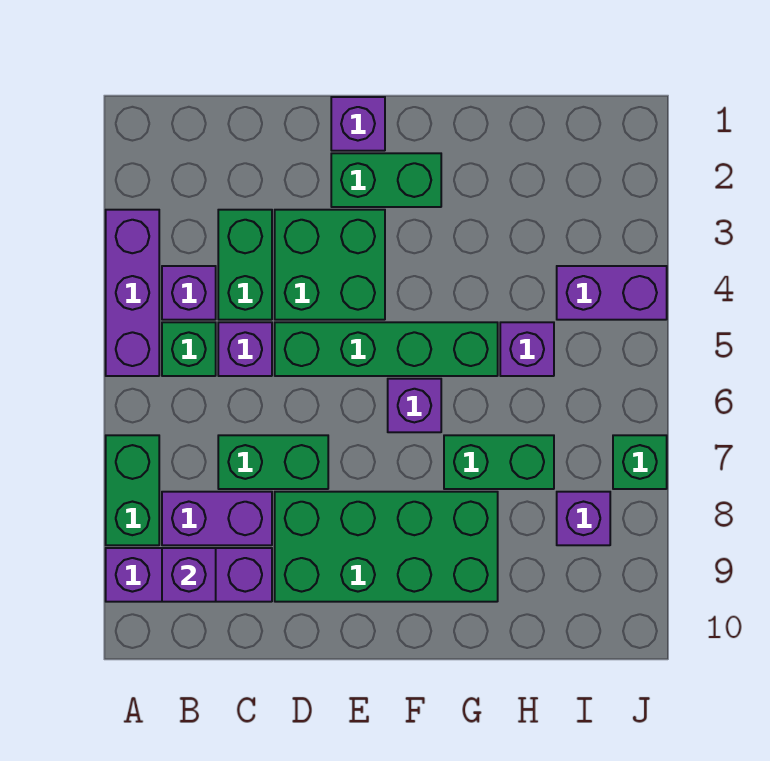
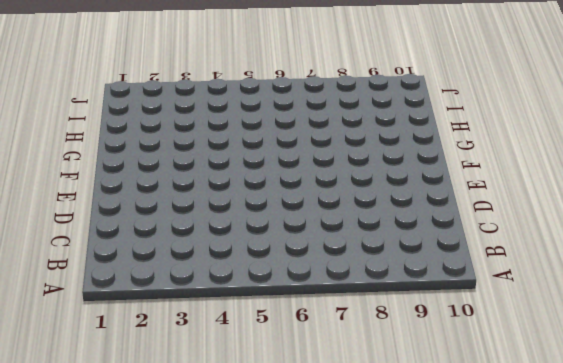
none -> purple 1x3 brick [106,210,159,376]
none -> green 1x2 brick [106,435,159,545]
none -> purple 1x3 brick [106,548,272,602]

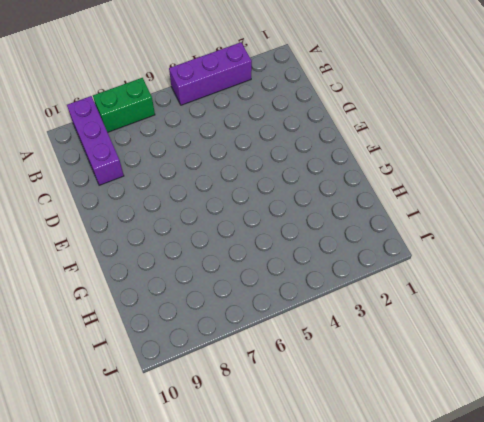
none -> purple 1x1 brick [162,266,216,320]
none -> green 1x1 brick [162,322,216,376]
none -> purple 1x2 brick [162,492,272,545]

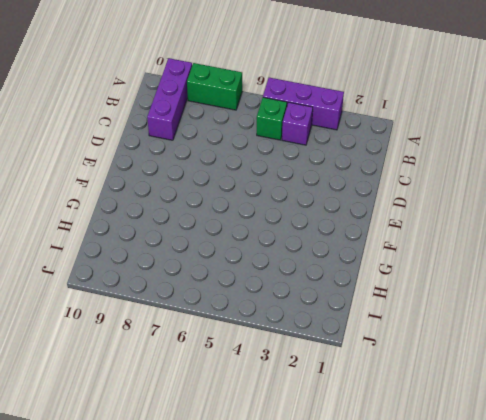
none -> purple 1x2 brick [162,492,272,545]
none -> green 1x2 brick [218,210,272,320]
none -> purple 1x1 brick [218,322,272,376]

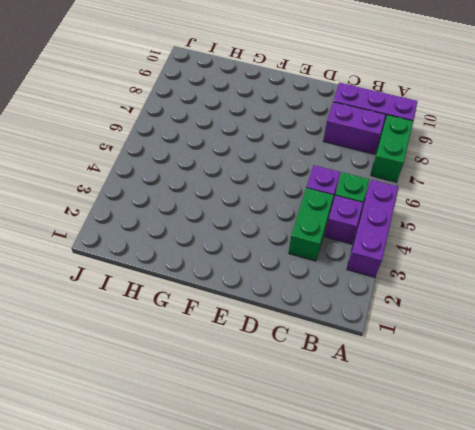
none -> green 1x2 brick [218,435,328,489]
none -> green 2x2 brick [275,210,385,320]
none -> green 1x4 brick [275,322,498,376]

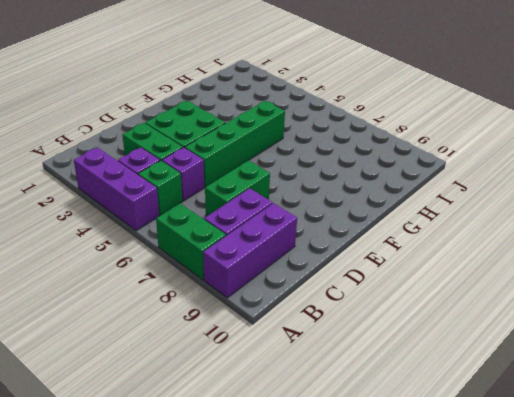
none -> green 2x4 brick [275,492,498,602]
none -> purple 1x1 brick [331,97,385,151]
none -> green 1x2 brick [331,153,441,207]

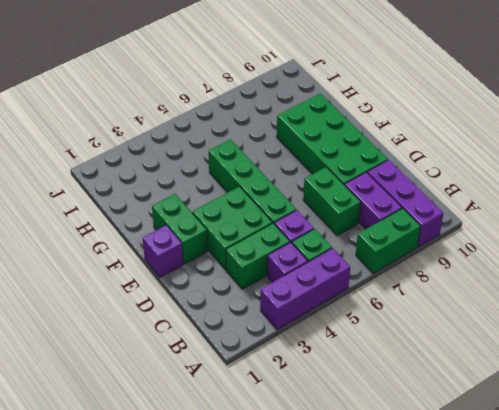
none -> purple 1x1 brick [388,379,441,432]
none -> green 1x2 brick [444,435,554,489]
none -> purple 1x1 brick [500,322,554,376]

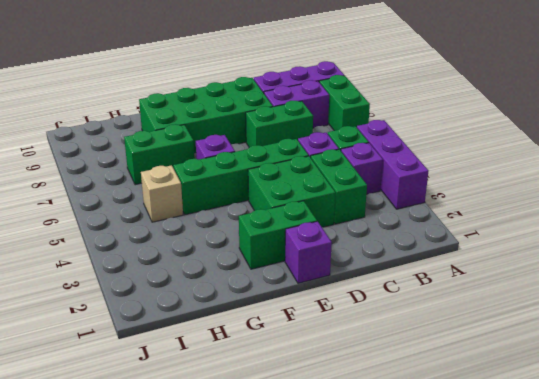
tan 1x1 brick [141,165,183,222] -> purple 1x1 brick [500,322,554,376]
none -> purple 1x2 brick [557,266,667,320]
none -> purple 1x1 brick [557,492,610,545]
none -> green 1x1 brick [613,435,667,489]

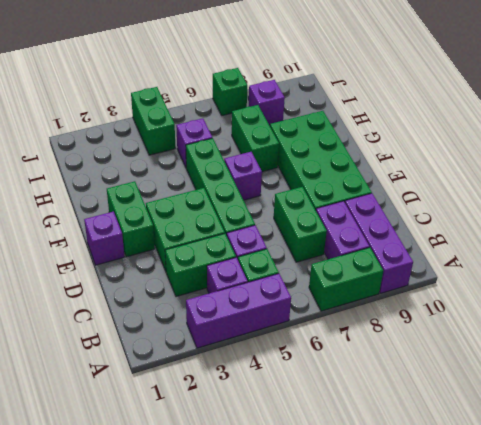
green 1x2 brick [131,87,175,155] -> purple 1x2 brick [557,266,667,320]
none -> purple 1x1 brick [162,548,216,602]

